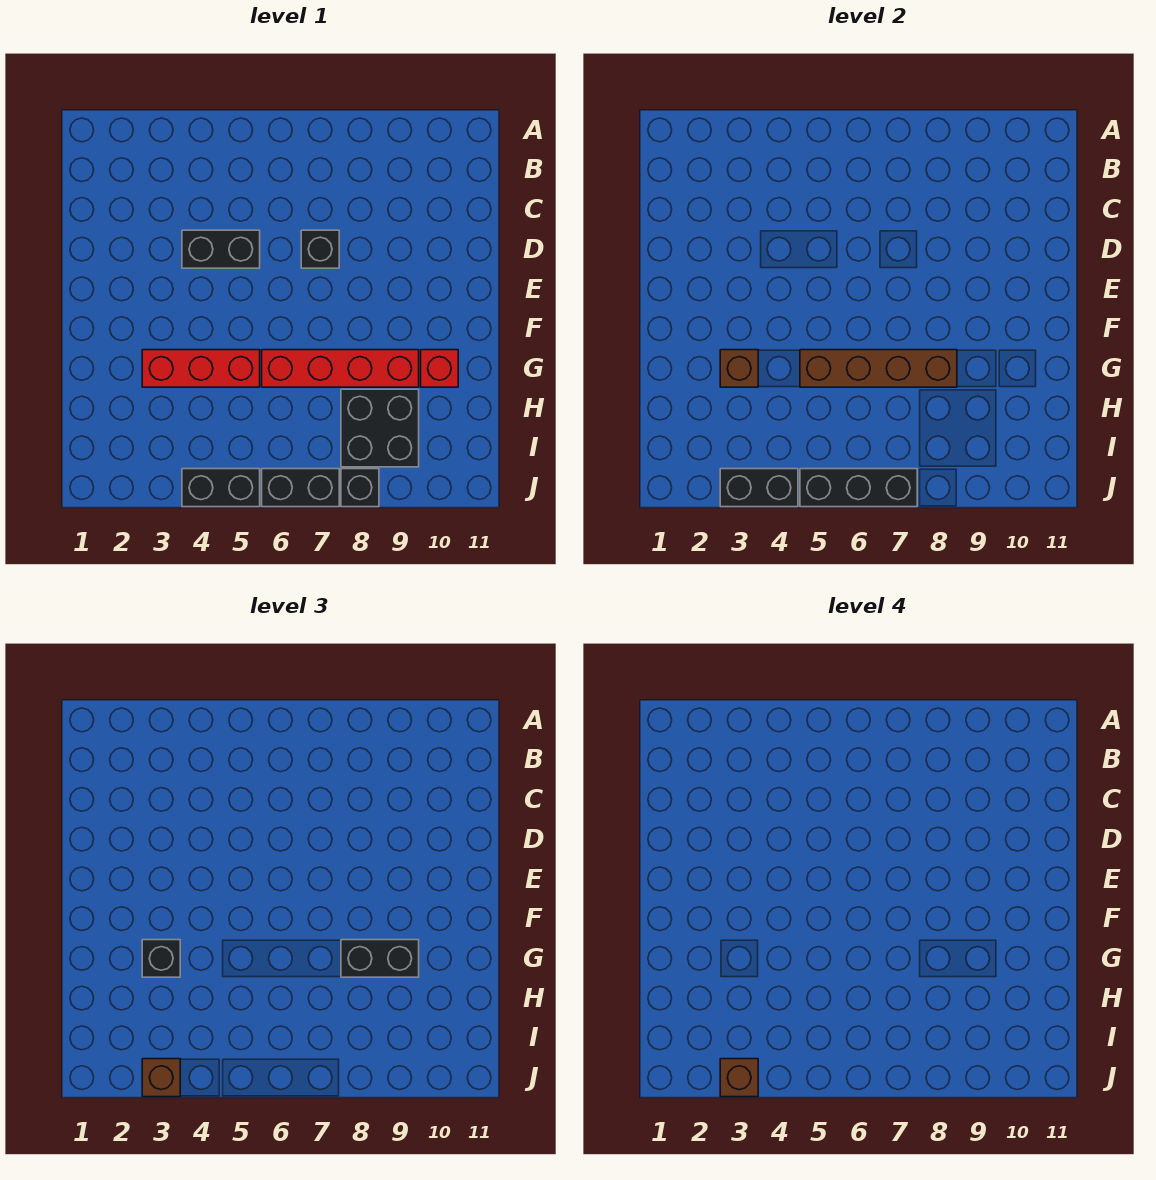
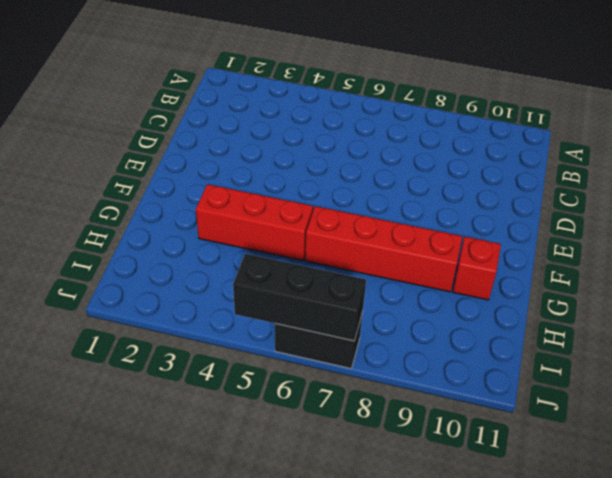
none -> black 1x2 brick [182,230,260,268]
none -> black 1x1 brick [301,230,339,268]
none -> black 2x2 brick [341,389,419,467]

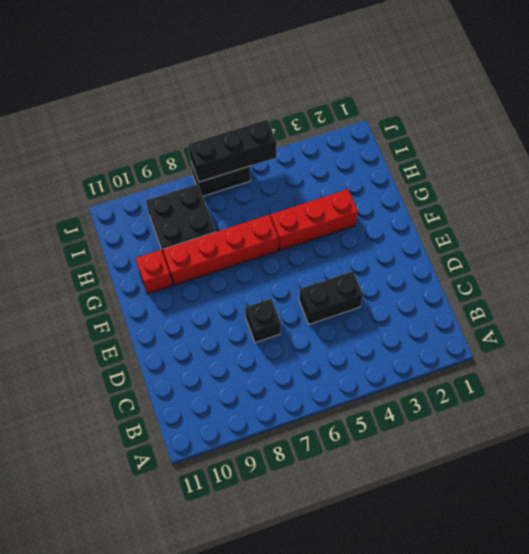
none -> black 1x2 brick [182,469,260,507]
none -> black 1x1 brick [341,469,379,507]
none -> brown 1x1 brick [720,350,758,387]

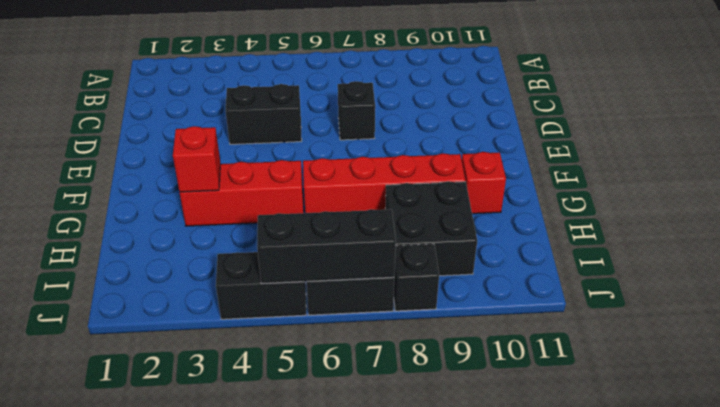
red 1x1 brick [173,126,221,192] -> brown 1x1 brick [720,350,758,387]
none -> brown 1x4 brick [800,350,957,387]
none -> black 1x2 brick [720,469,798,507]
none -> black 1x1 brick [142,940,180,977]

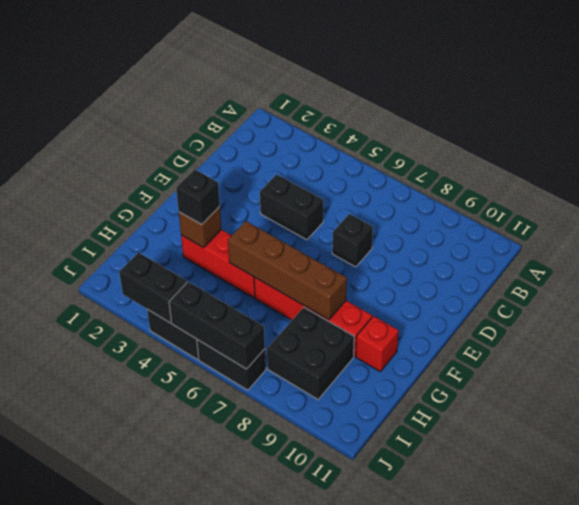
none -> black 1x1 brick [341,469,379,507]
none -> black 1x2 brick [341,940,419,977]
none -> brown 1x1 brick [142,1059,180,1097]

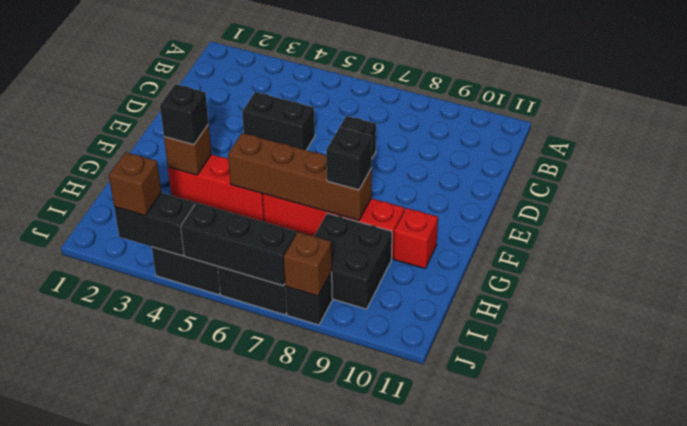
black 1x1 brick [326,127,372,190] -> black 1x2 brick [341,940,419,977]
brown 1x1 brick [284,232,332,296] -> brown 1x1 brick moved to [720,1059,758,1097]

